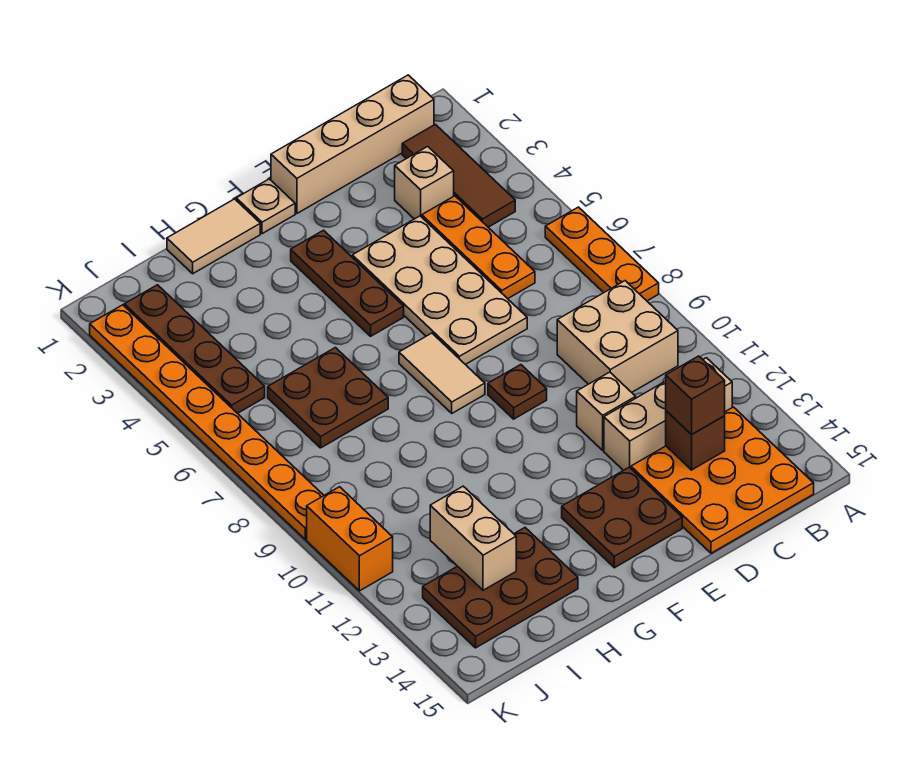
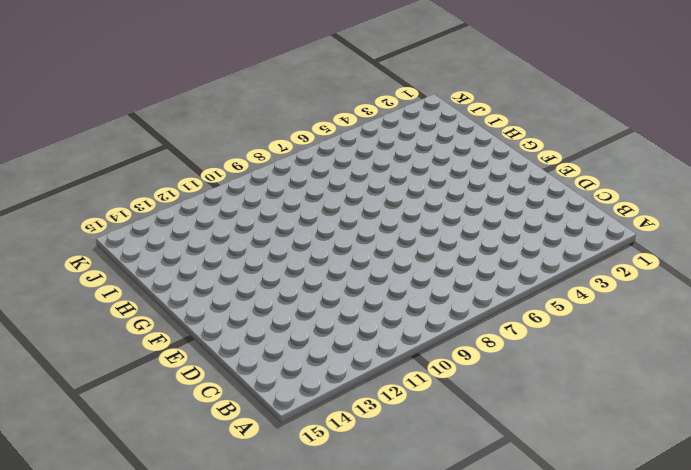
none -> orange 1x3 plate [545,207,659,301]
none -> tan 1x4 brick [271,75,434,213]
none -> brown 1x3 tile [402,124,515,227]

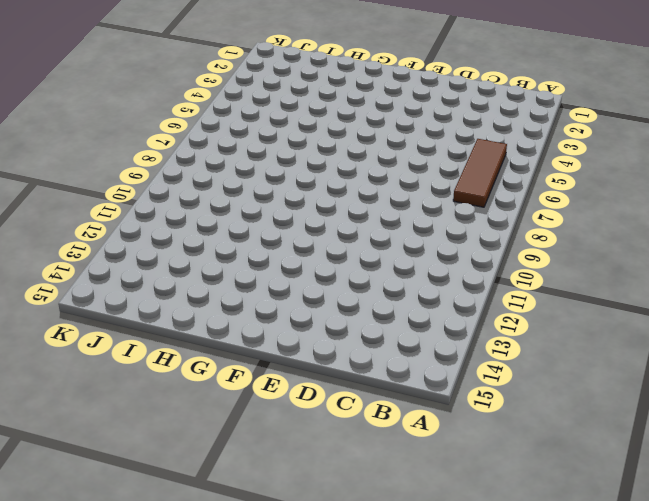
brown 1x3 tile [453,139,507,207] -> brown 1x3 tile moved to [402,124,515,227]
none -> orange 1x3 plate [545,207,659,301]
none -> tan 1x4 brick [271,75,434,213]
none -> tan 2x2 brick [557,281,678,392]

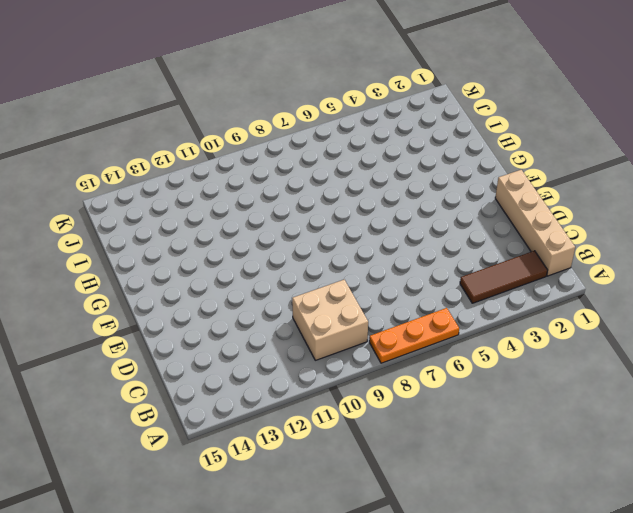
none -> tan 1x3 brick [604,358,732,470]
none -> orange 3x3 plate [631,407,814,553]
none -> tan 1x1 brick [395,146,454,219]

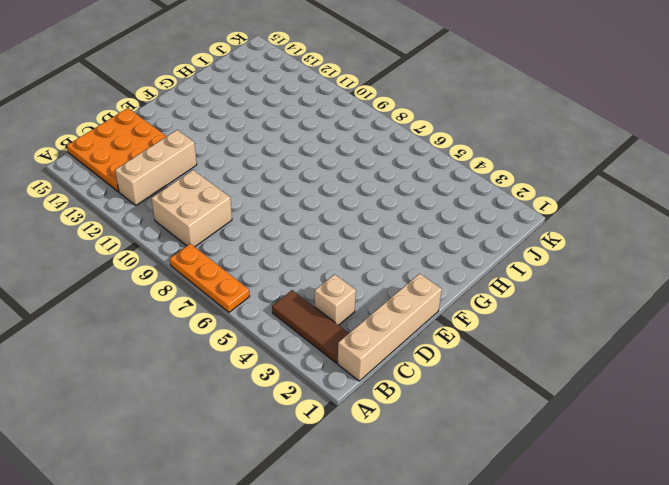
none -> orange 1x3 plate [422,196,535,299]
none -> tan 2x4 plate [352,216,527,364]
none -> tan 1x1 brick [577,372,636,450]

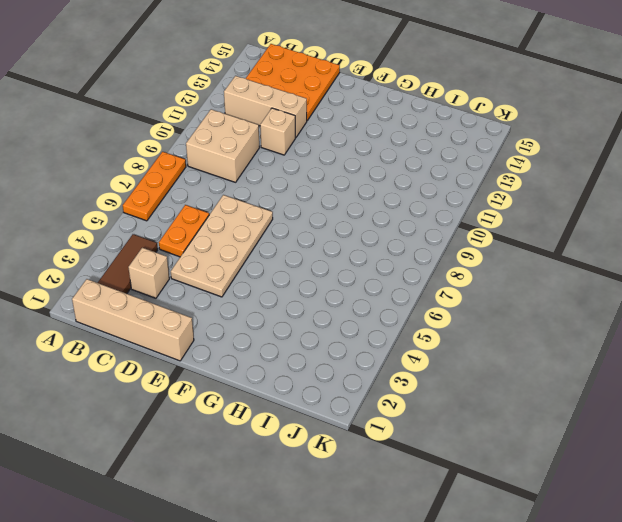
orange 1x2 plate [159,205,209,257] -> orange 1x3 plate [422,196,535,299]
none -> brown 1x1 plate [488,365,547,419]
none -> brown 2x2 plate [562,467,682,568]
none -> tan 1x1 plate [236,179,295,234]

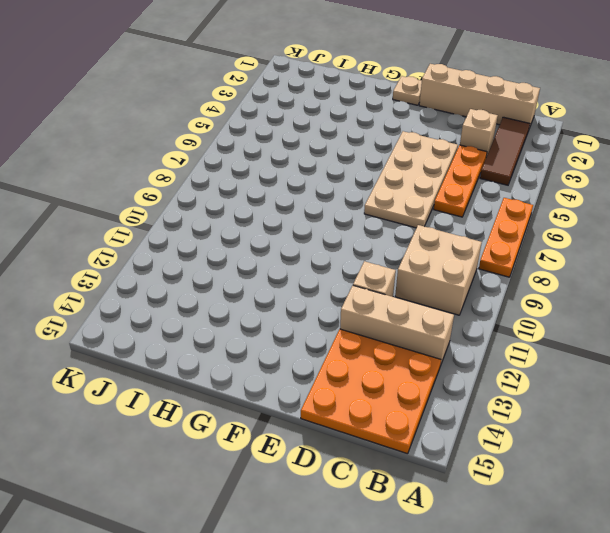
none -> brown 1x1 plate [488,365,547,419]
none -> brown 2x2 plate [562,467,682,568]
none -> brown 1x3 plate [291,230,404,336]

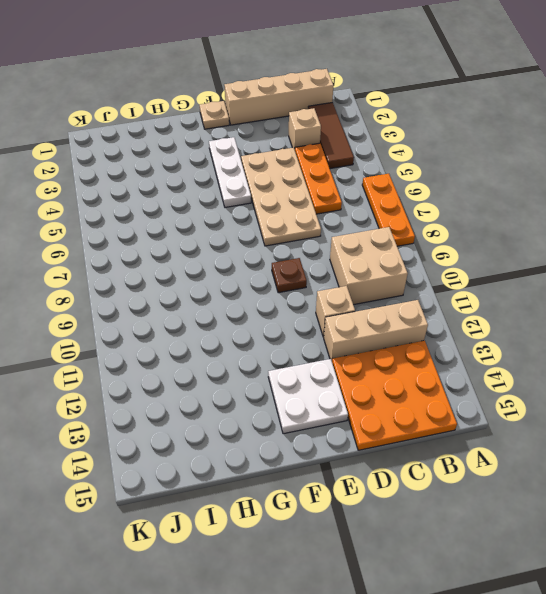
white 2x2 plate [268,359,348,434] -> brown 2x2 plate [562,467,682,568]
white 1x3 plate [209,137,251,207] -> brown 1x3 plate [291,230,404,336]
none -> tan 1x2 tile [399,333,485,413]
none -> tan 1x2 tile [167,199,260,274]
none -> brown 2x2 plate [268,348,388,448]

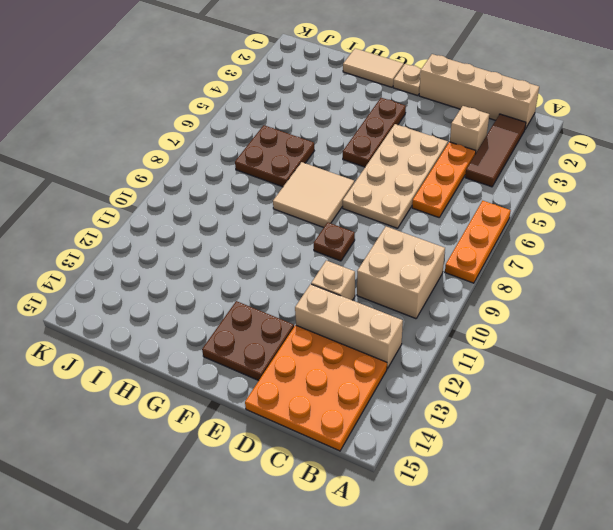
tan 2x2 tile [273,162,354,228] -> tan 1x2 tile [399,333,485,413]
none -> brown 2x3 plate [423,528,578,648]
none -> brown 1x4 plate [124,285,265,413]
none -> orange 1x8 plate [90,305,324,539]

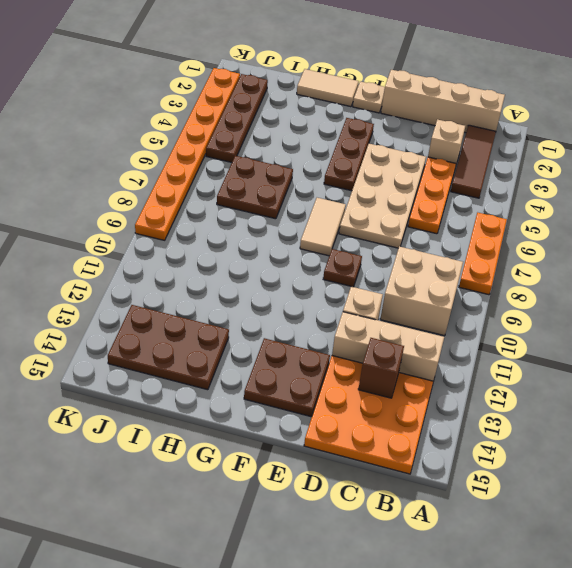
none -> orange 1x2 brick [307,487,393,591]
none -> tan 1x2 brick [430,486,516,590]
none -> brown 1x1 brick [666,356,725,435]

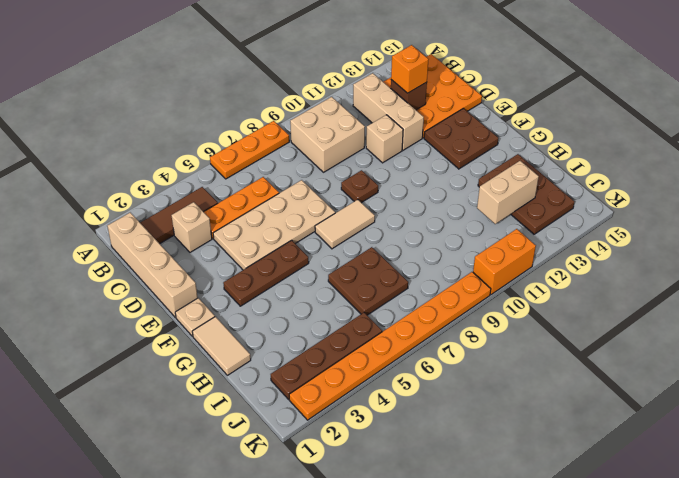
orange 1x1 brick [391,45,429,93] -> brown 1x1 brick [666,356,725,435]

